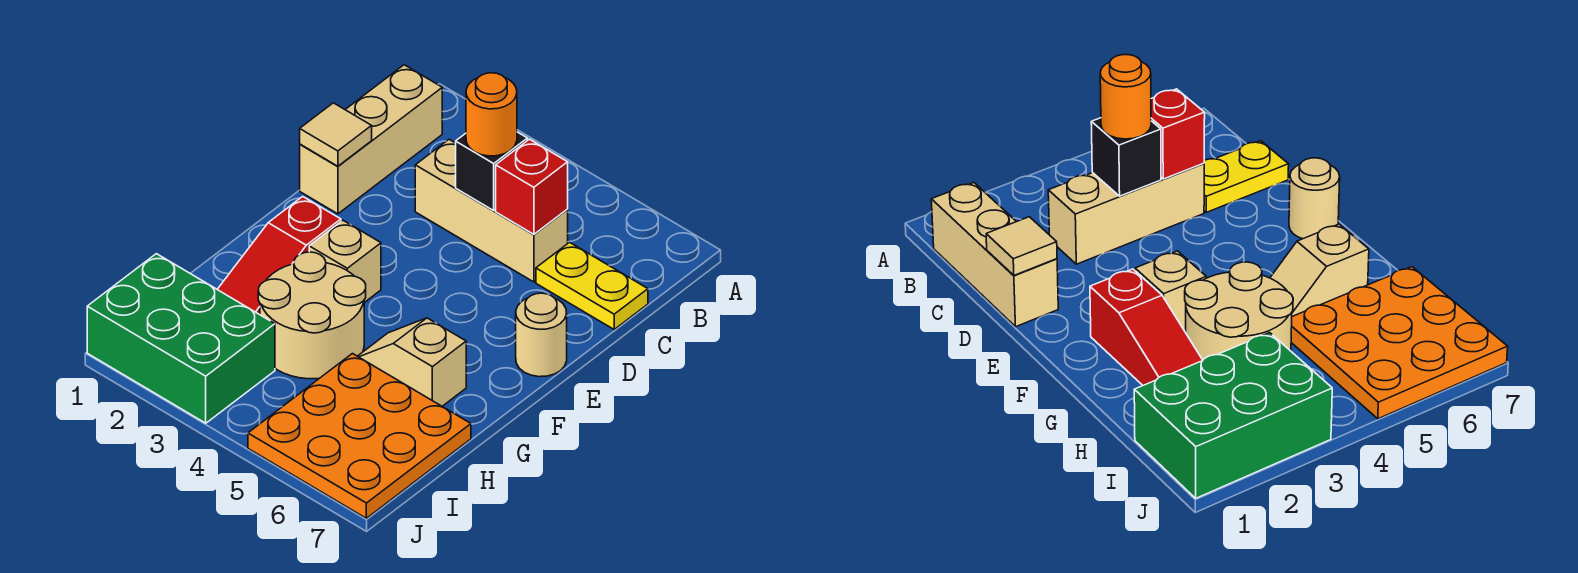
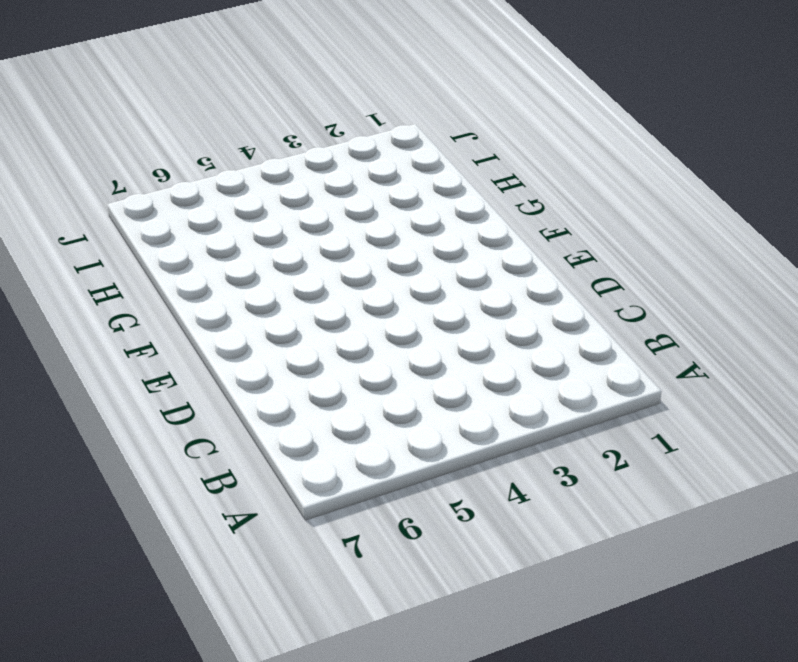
none -> tan 1x3 brick [300,65,442,214]
none -> tan 1x3 brick [415,139,568,282]
none -> yellow 1x2 plate [536,242,648,329]

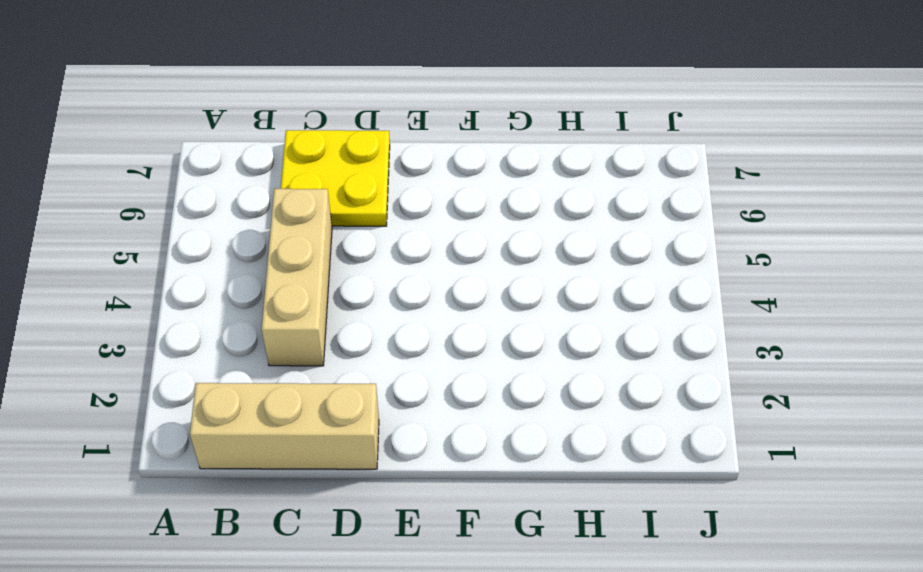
yellow 2x2 plate [281,130,390,226] -> yellow 1x2 plate [536,242,648,329]
none -> tan 1x1 round brick [516,293,567,377]
none -> red 1x3 slope [217,197,341,315]
none -> tan 1x1 brick [309,220,381,303]

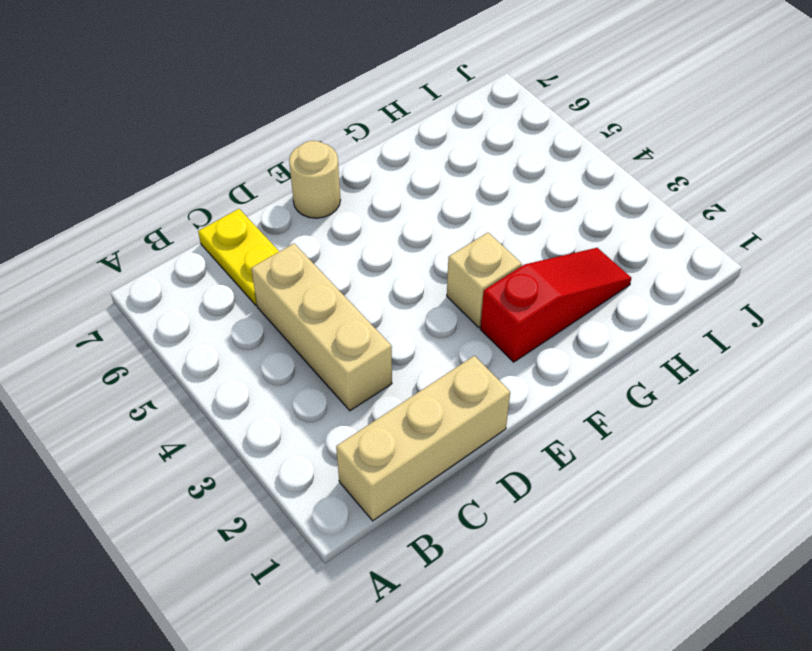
none -> tan 2x2 round brick [258,252,366,379]
none -> tan 1x2 slope [358,318,466,406]
none -> orange 3x3 plate [248,354,471,518]

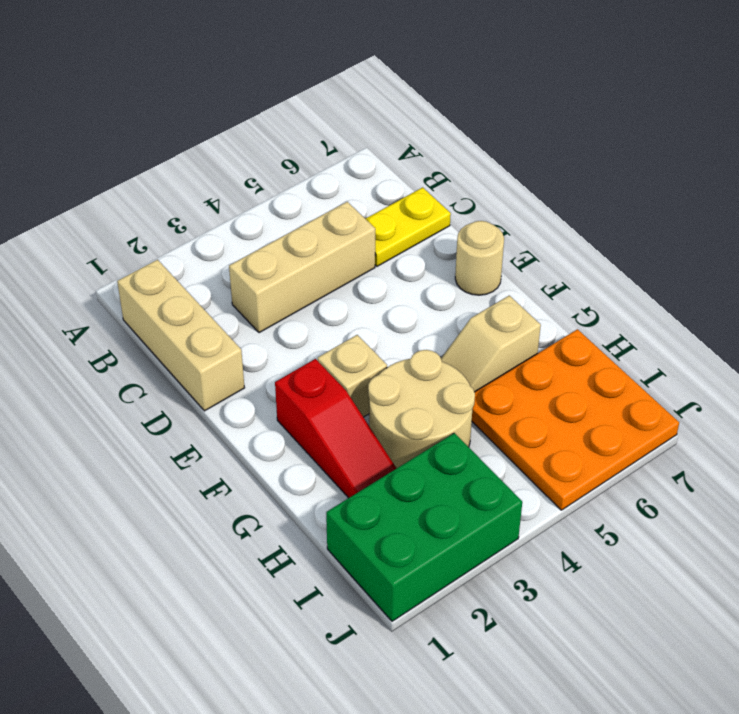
none -> black 1x1 brick [456,132,527,210]
none -> red 1x1 brick [496,139,568,234]
none -> tan 1x1 tile [300,103,372,166]

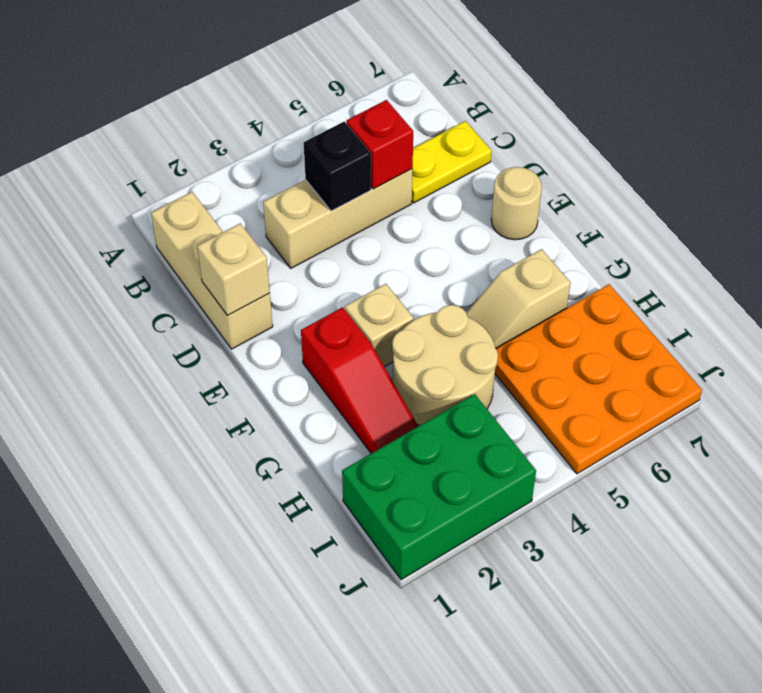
tan 1x1 brick [197,223,270,316] -> tan 1x1 tile [300,103,372,166]
none -> orange 1x1 round brick [466,73,517,156]

